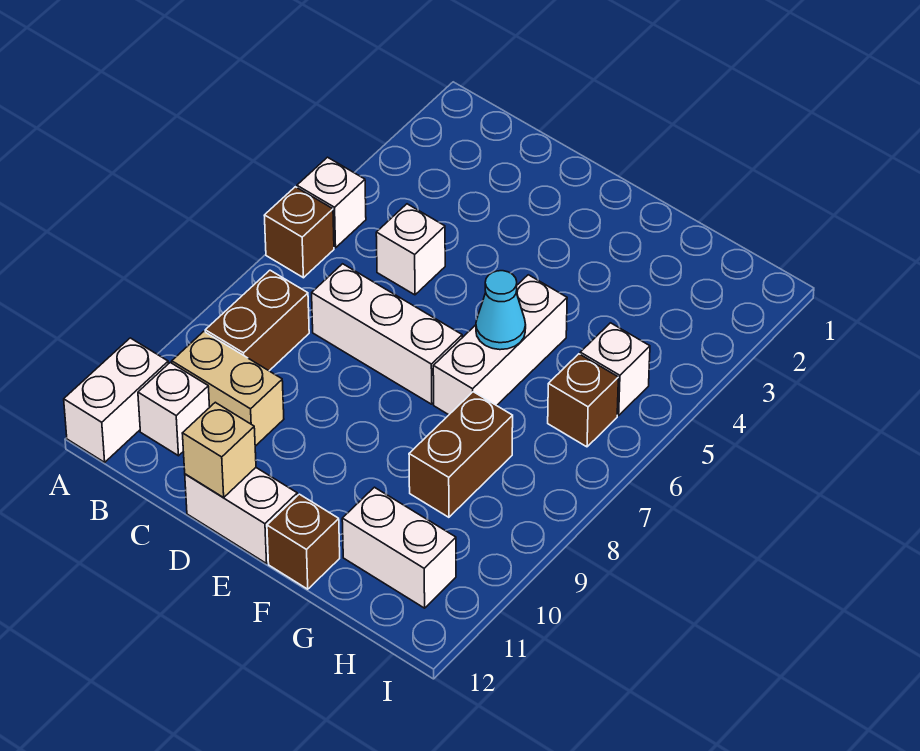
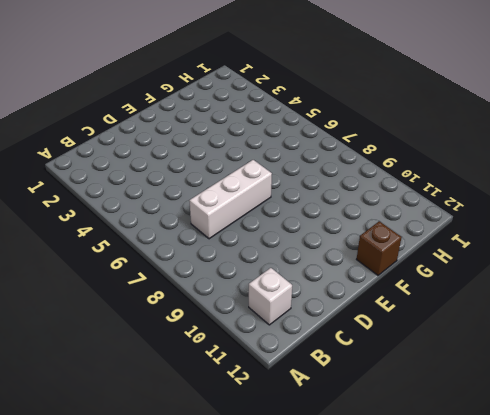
none -> white 1x1 brick [297,157,366,248]
none -> brown 1x1 brick [264,187,334,278]
none -> white 1x2 brick [64,338,168,462]

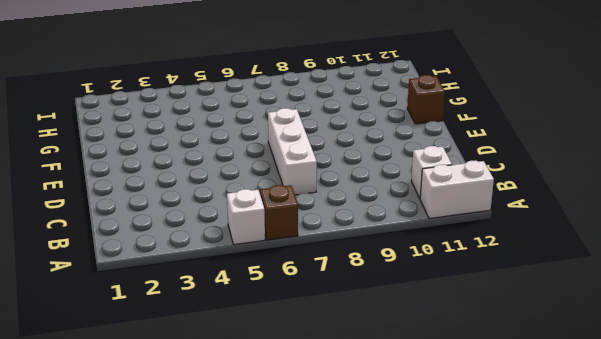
none -> brown 1x2 brick [205,270,309,371]
none -> tan 1x2 brick [172,331,284,446]
none -> white 1x1 brick [376,204,445,295]

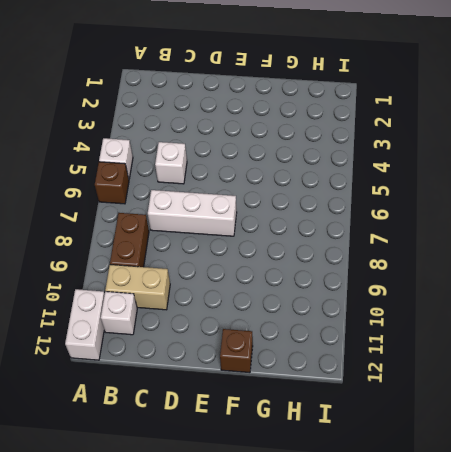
none -> white 1x2 brick [185,468,297,563]
none -> white 1x3 brick [433,275,567,415]
none -> brown 1x2 brick [409,392,513,517]

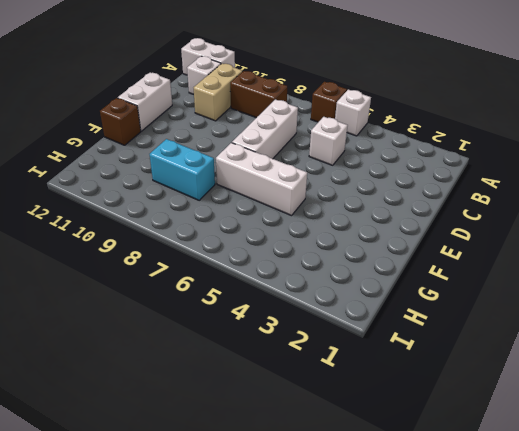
cyan 1x2 brick [150,139,215,200] -> brown 1x2 brick [409,392,513,517]
none -> white 1x2 brick [342,487,456,608]
none -> white 1x1 brick [580,323,650,415]
none -> brown 1x1 brick [548,354,618,447]

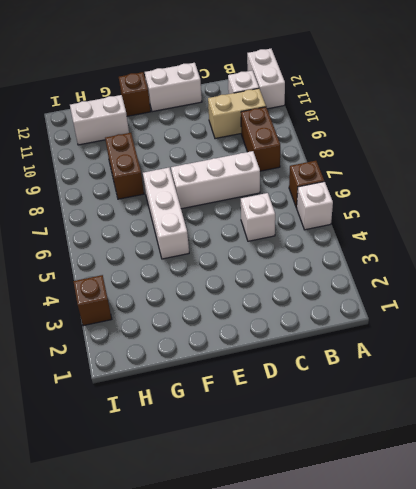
brown 1x1 brick [73,275,112,326] -> brown 1x1 brick moved to [548,354,618,447]
none -> white 1x1 brick [580,323,650,415]
none -> tan 1x1 brick [182,402,256,497]
none -> cyan 1x1 cone [476,271,526,350]

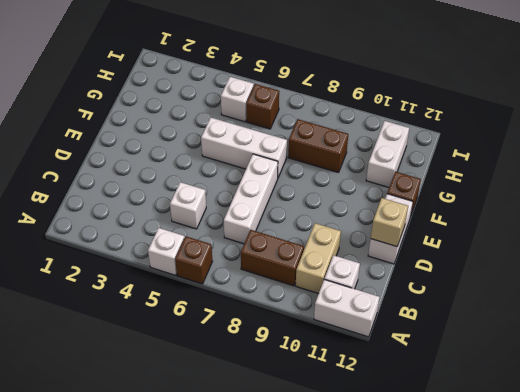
none -> cyan 1x1 cone [476,271,526,350]

